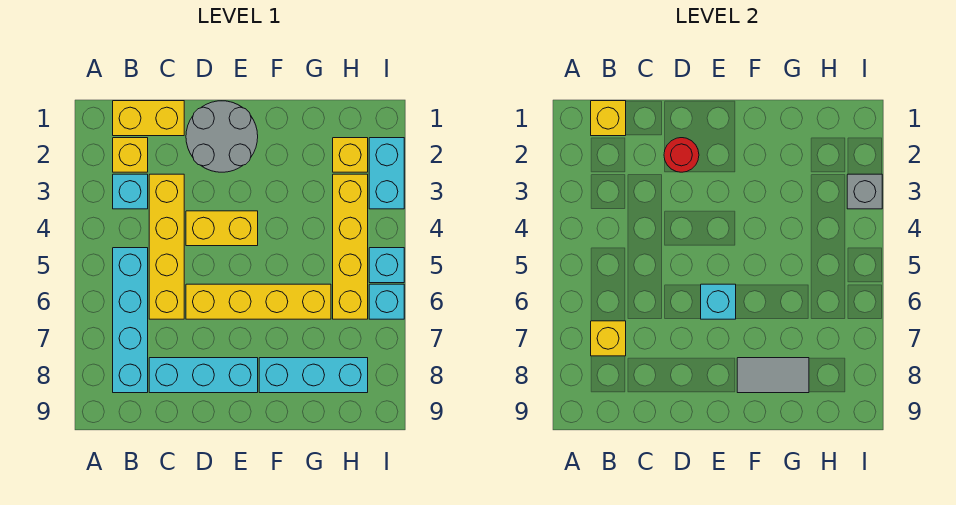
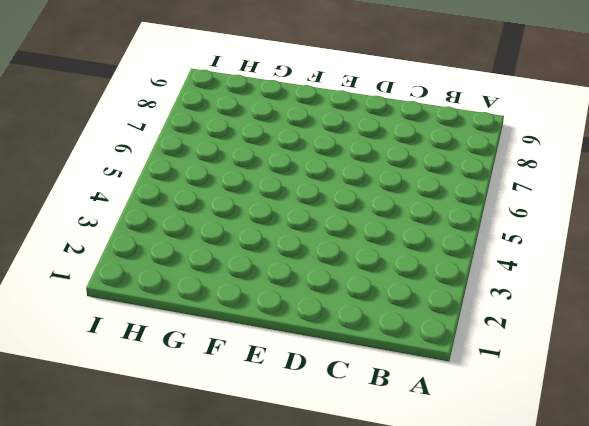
none -> yellow 1x2 brick [113,101,184,136]
none -> yellow 1x1 brick [113,138,148,172]
none -> cyan 1x1 brick [113,174,148,209]

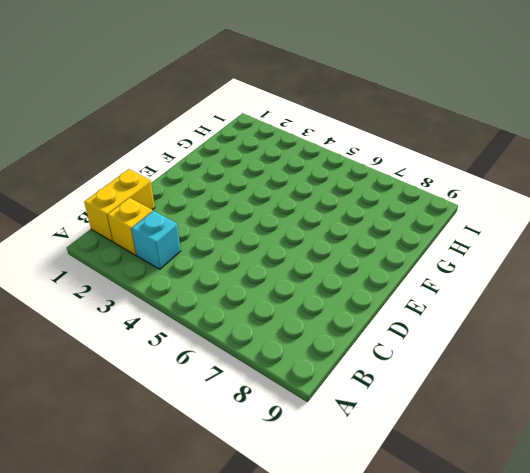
none -> cyan 1x4 brick [113,248,148,393]
none -> yellow 1x4 brick [149,174,184,319]
none -> cyan 1x3 brick [149,358,258,393]

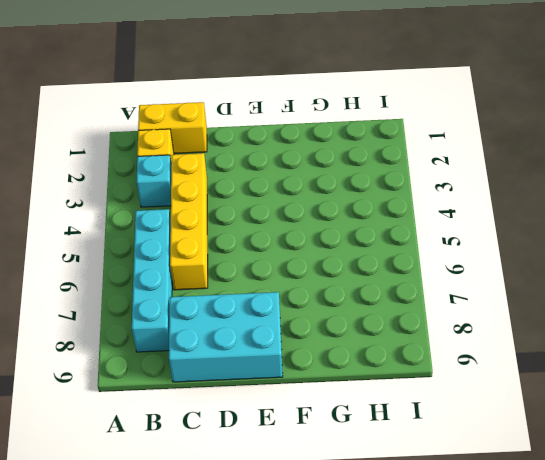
cyan 2x3 brick [169,292,283,382] -> cyan 1x3 brick [149,358,258,393]
none -> grey 2x2 round brick [186,101,258,172]
none -> yellow 1x2 brick [186,211,258,246]
none -> yellow 1x4 brick [186,284,331,319]

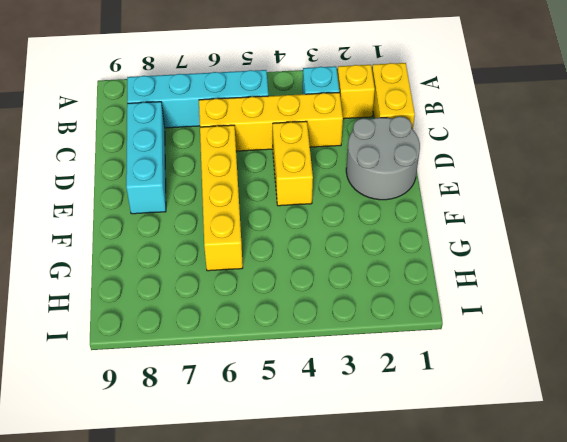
none -> cyan 1x3 brick [259,358,368,393]
none -> yellow 1x1 brick [333,138,368,172]
none -> yellow 1x4 brick [333,174,368,319]

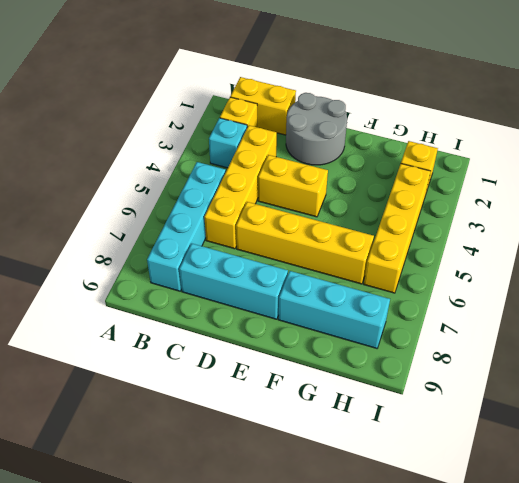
none -> cyan 1x2 brick [369,138,404,209]
none -> cyan 1x1 brick [369,248,404,283]
none -> cyan 1x1 brick [369,284,404,319]

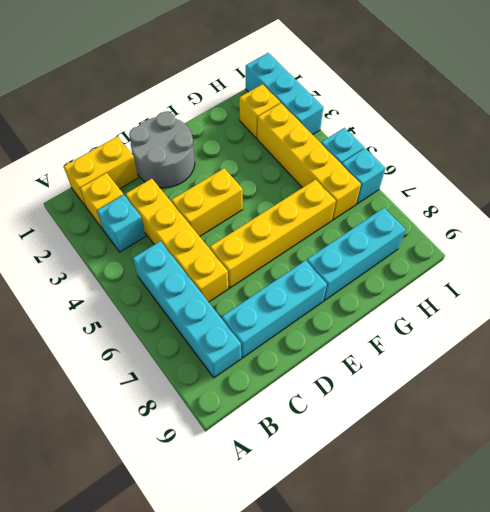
cyan 1x3 brick [246,53,324,135] -> cyan 1x2 brick [369,138,404,209]
none -> yellow 1x1 brick [591,101,626,136]
none -> yellow 1x1 brick [591,321,626,356]
none -> red 1x1 round brick [664,138,699,172]

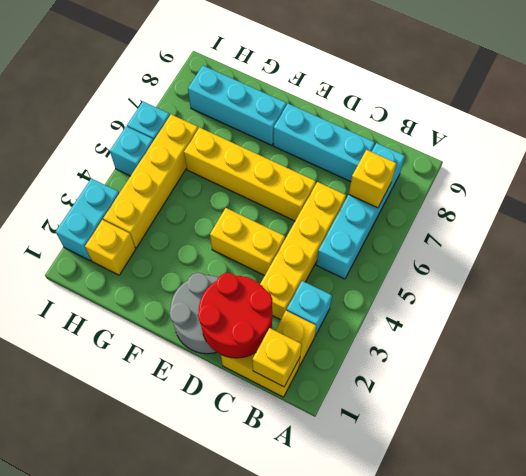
red 2x2 round brick [198,273,272,358] -> red 1x1 round brick [664,138,699,172]
none -> cyan 1x1 brick [701,284,736,319]
none -> grey 1x2 tile [737,358,809,393]
none -> grey 1x1 brick [847,174,882,209]

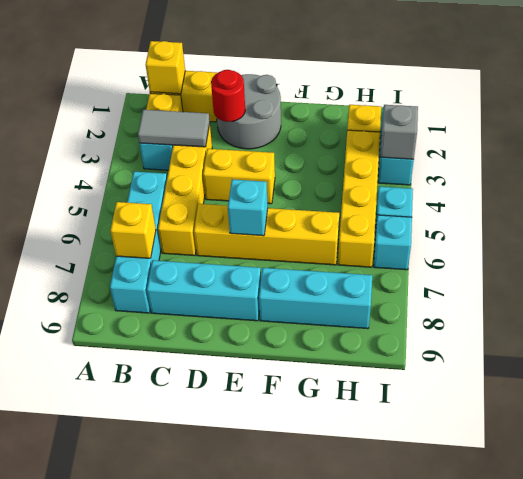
grey 1x2 tile [138,110,210,147] -> grey 1x2 tile moved to [737,358,809,393]

